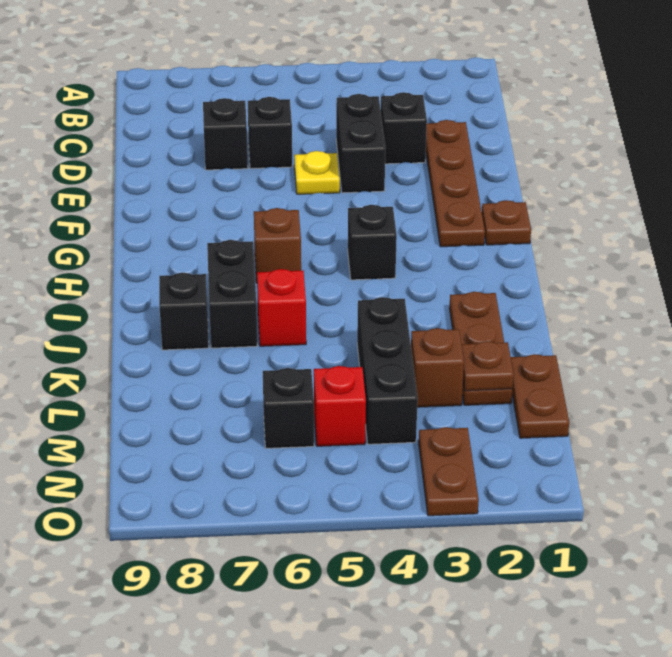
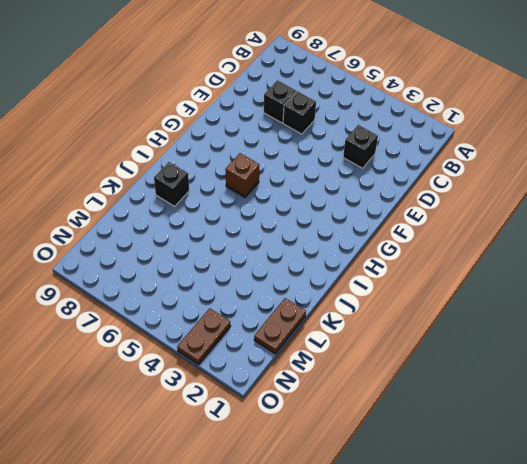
none -> brown 1x4 plate [426,120,485,247]
none -> black 1x2 brick [336,94,385,193]
none -> yellow 1x1 plate [294,151,340,194]

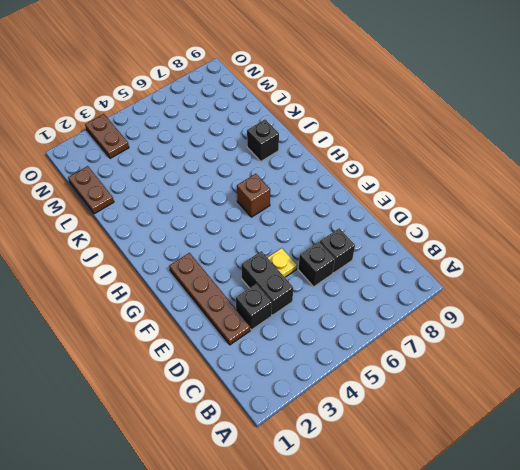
none -> brown 1x1 plate [482,200,531,245]
none -> black 1x1 brick [348,205,397,280]
none -> black 1x2 brick [207,240,257,348]

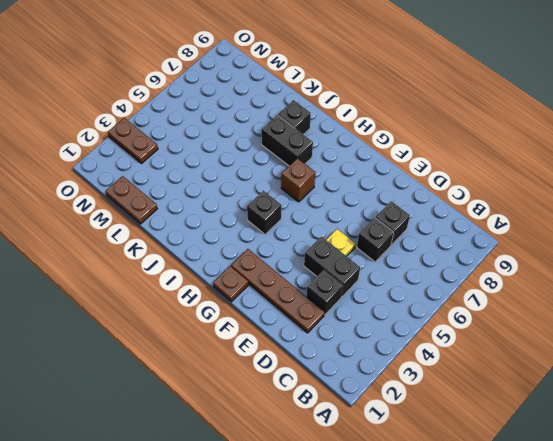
none -> brown 1x3 plate [449,292,512,405]
none -> red 1x1 brick [257,269,306,346]
none -> black 1x3 brick [357,297,418,444]

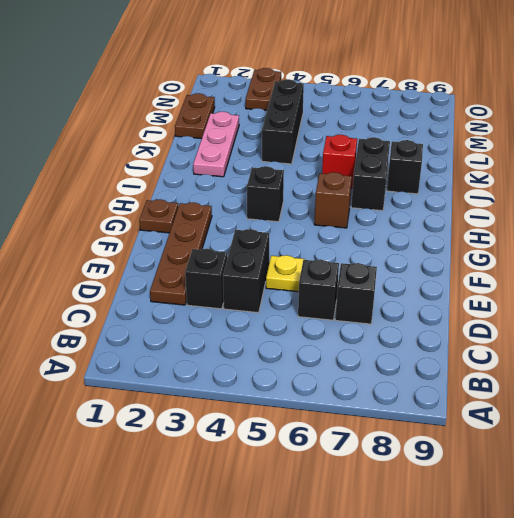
pink 1x3 plate [193,112,239,177] -> brown 1x3 plate [449,292,512,405]
none -> brown 1x1 brick [411,328,464,407]
none -> red 1x1 brick [314,366,366,446]
none -> black 1x1 brick [263,368,314,448]

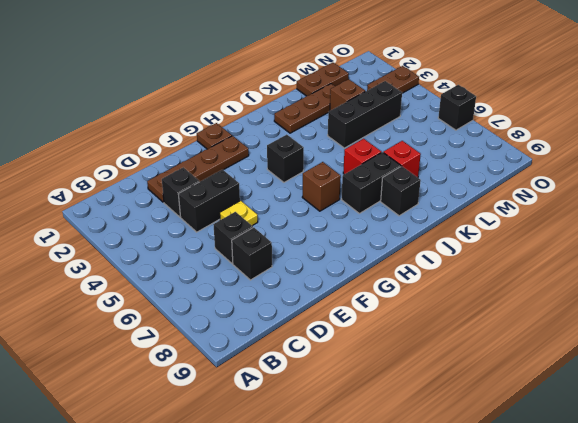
red 1x1 brick [383,141,421,177] -> red 1x1 brick moved to [314,366,366,446]
black 1x1 brick [438,85,476,130] -> black 1x1 brick moved to [263,368,314,448]
none -> brown 1x1 plate [461,341,514,391]

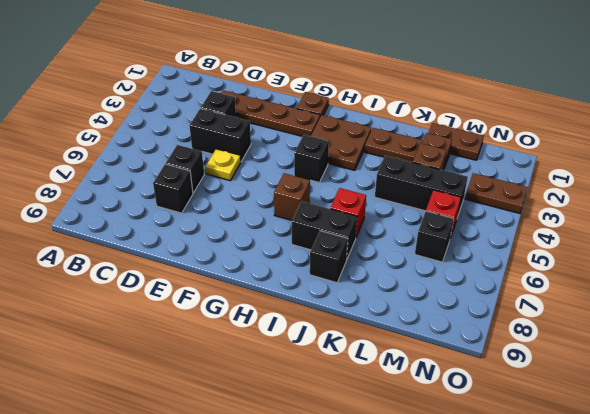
brown 2x2 plate [311,115,371,170] -> none

